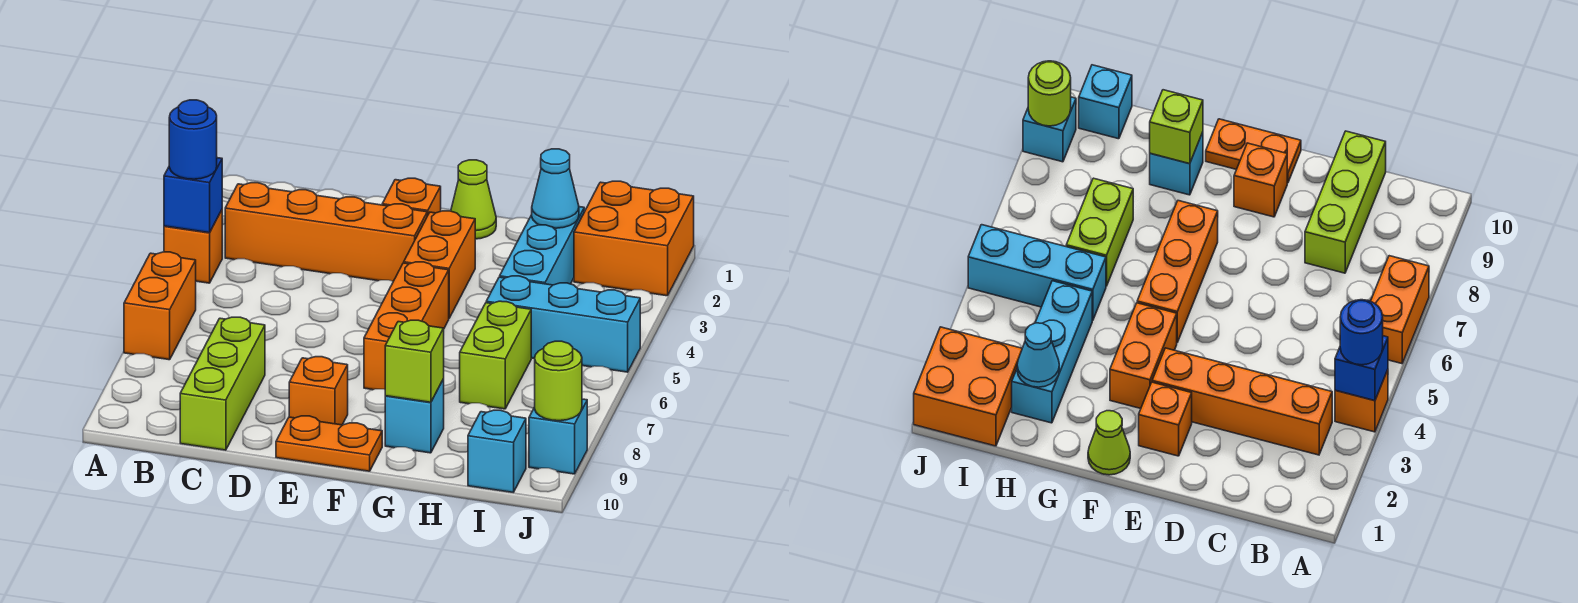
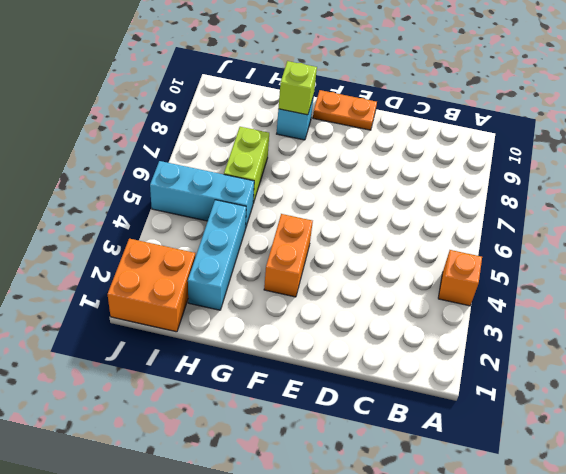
none -> orange 1x2 brick [124,252,196,360]
none -> orange 1x4 brick [225,183,427,281]
none -> lime 1x3 brick [180,317,265,450]

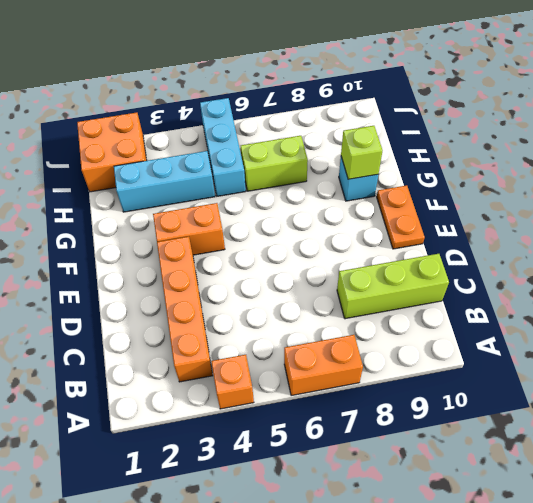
none -> orange 1x1 brick [382,178,441,216]
none -> orange 1x1 brick [289,357,348,425]
none -> lime 1x1 cone [451,160,496,239]

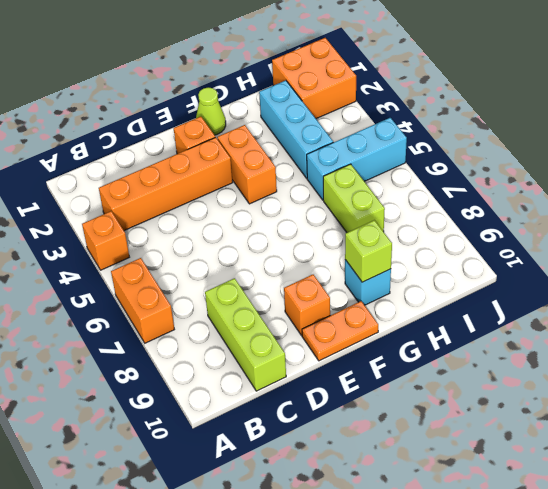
none -> orange 1x3 brick [364,262,449,390]
none -> cyan 1x1 brick [468,410,526,492]
none -> cyan 1x1 brick [529,399,587,474]

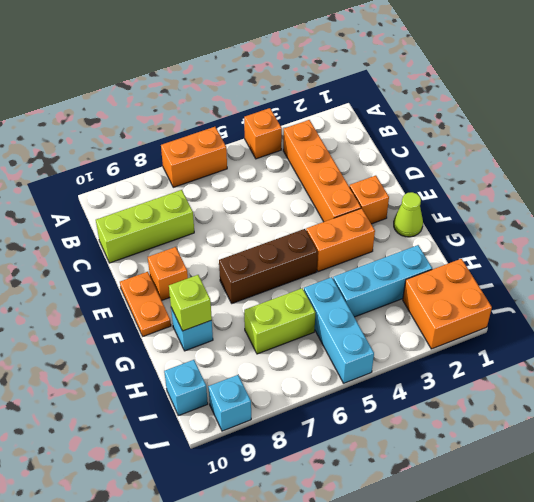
brown 1x3 brick [219,229,318,303] -> orange 1x3 brick [364,262,449,390]
none -> blue 1x1 brick [164,158,222,233]
none -> cyan 1x1 cone [532,149,579,228]
none -> lime 1x1 round brick [535,341,582,421]

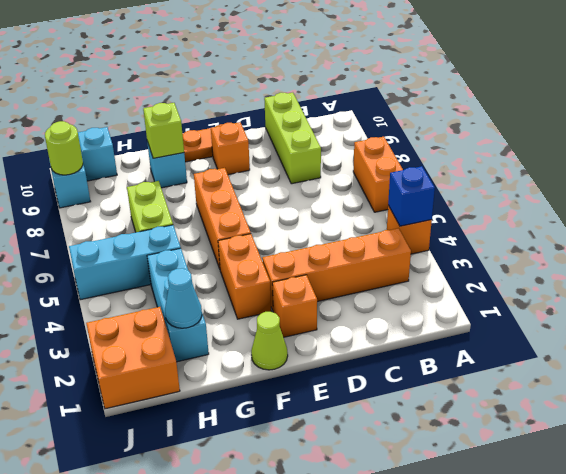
none -> blue 1x1 round brick [169,100,217,179]

